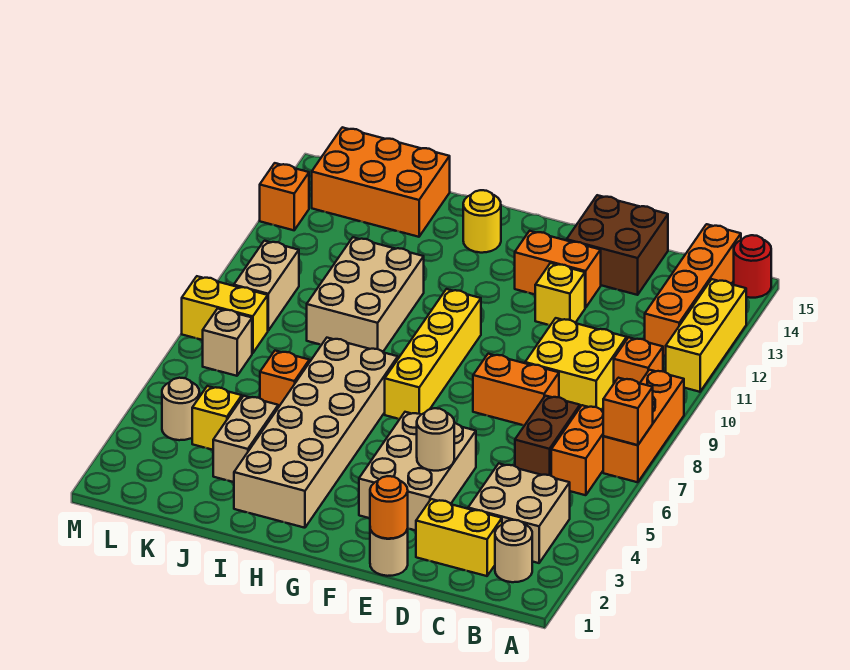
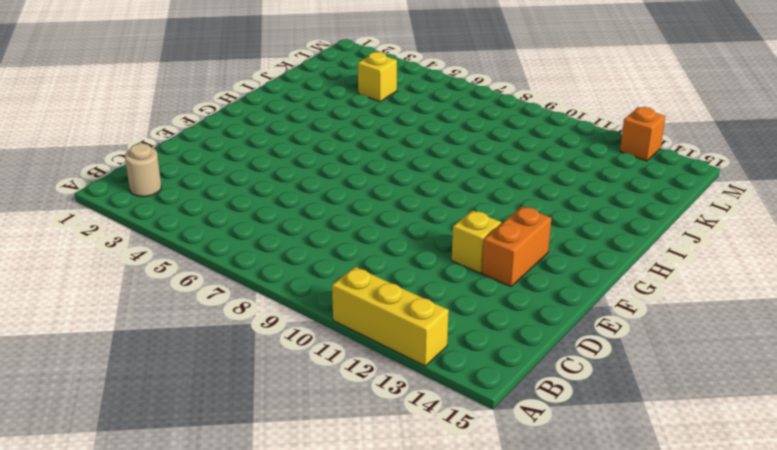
none -> orange 1x3 brick [603,370,684,482]
none -> red 1x1 round brick [734,235,771,298]
none -> tan 2x2 brick [468,464,570,563]
none -> orange 1x2 brick [551,405,603,495]

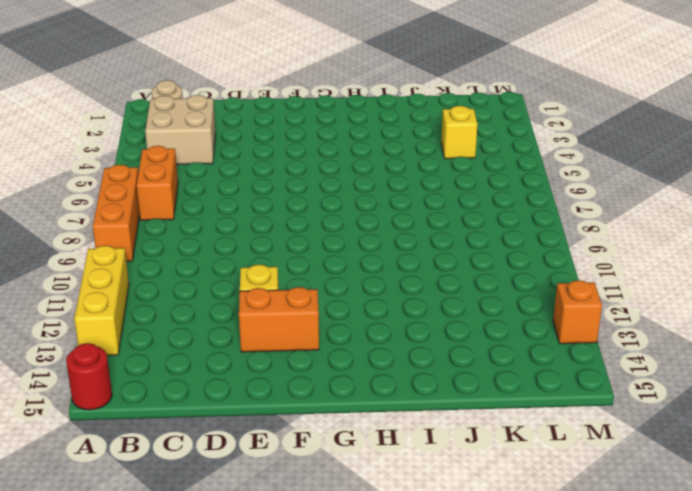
none -> orange 1x1 brick [614,337,663,383]
none -> orange 1x4 brick [645,224,741,356]
none -> yellow 1x2 brick [416,499,502,576]
none -> brown 1x2 brick [515,396,580,476]

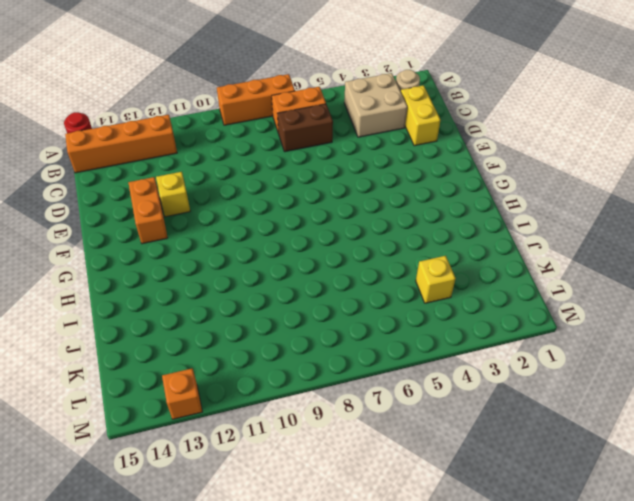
none -> yellow 1x3 brick [666,279,746,392]
none -> orange 1x1 brick [614,337,663,383]
none -> yellow 2x2 brick [525,318,627,410]
none -> orange 1x2 brick [473,354,559,426]

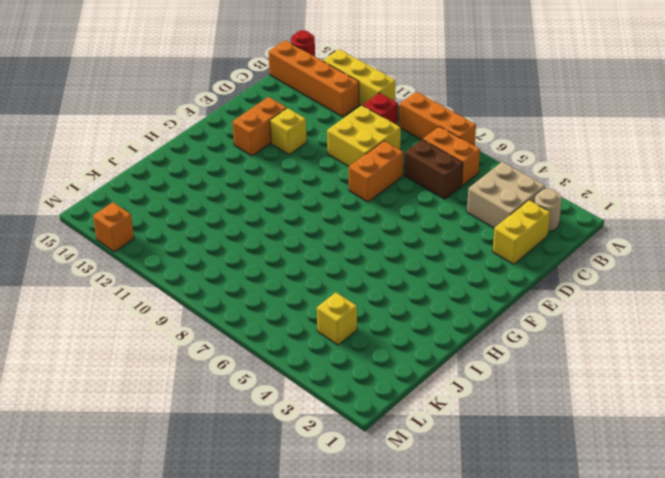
red 1x1 brick [363,93,398,125] -> orange 1x1 brick [614,337,663,383]
none -> brown 2x2 brick [567,195,668,295]
none -> tan 1x1 round brick [370,529,408,576]
none -> tan 2x3 brick [359,412,476,530]
none -> yellow 1x4 brick [385,289,481,419]

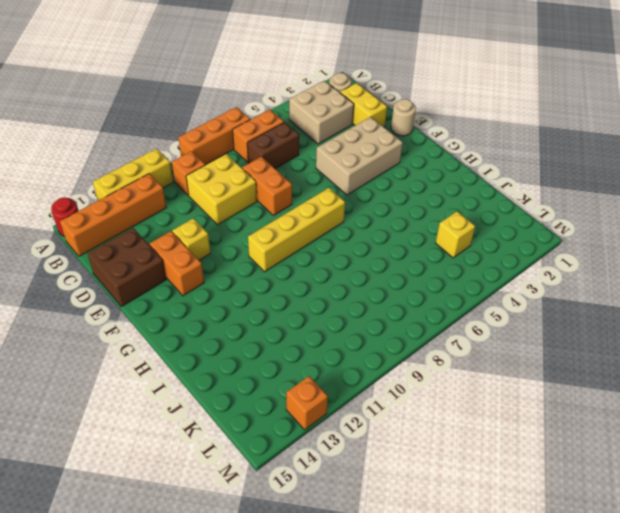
none -> tan 2x6 brick [234,338,398,528]
none -> yellow 1x1 round brick [463,190,501,253]
none -> tan 2x3 brick [307,237,424,352]
none -> tan 1x2 brick [213,396,278,482]

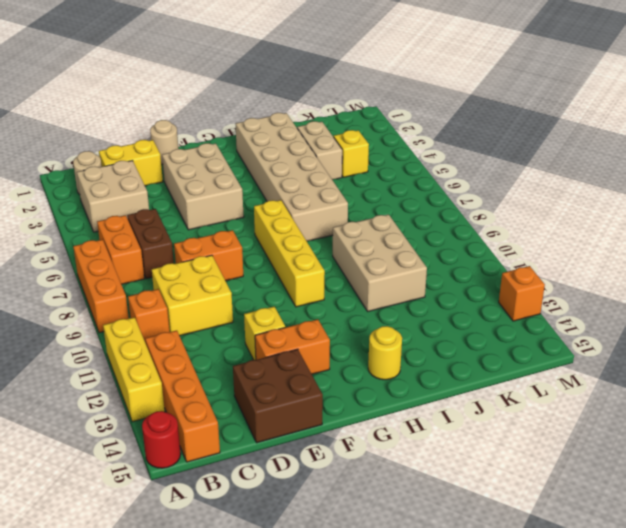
none -> orange 1x1 brick [260,351,309,407]
none -> orange 2x3 brick [312,127,450,237]
none -> tan 1x1 round brick [162,378,199,440]
none -> tan 1x1 brick [203,309,252,376]

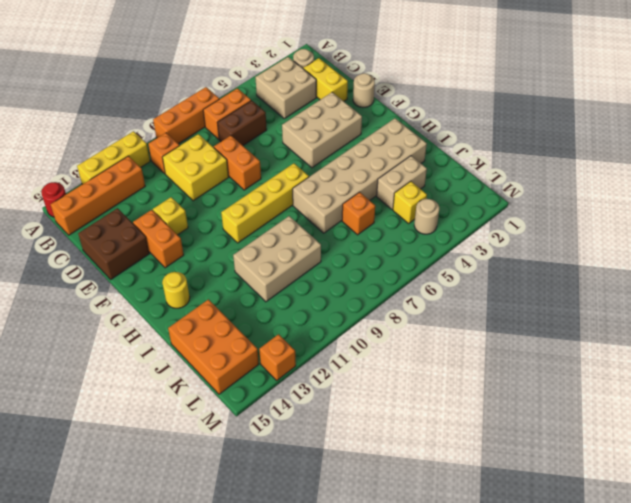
none -> tan 1x1 brick [203,309,252,376]
none -> yellow 1x2 brick [182,276,268,353]
none -> tan 1x2 brick [234,241,299,330]
none -> orange 1x1 brick [603,378,653,445]

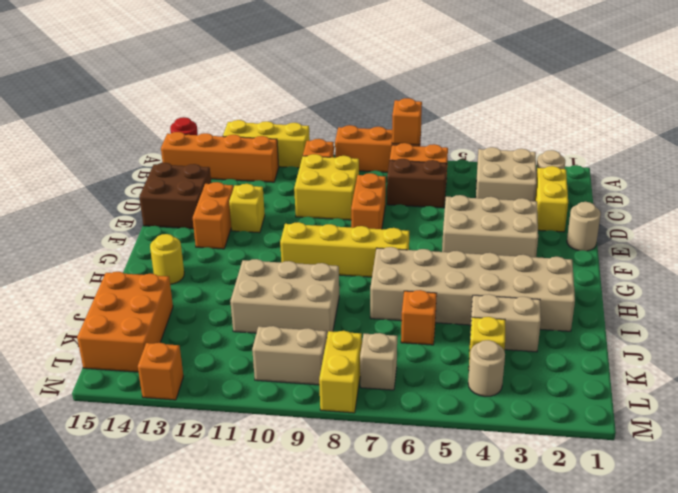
none -> orange 1x1 round brick [370,476,408,539]
none -> tan 1x1 round brick [417,408,454,471]

